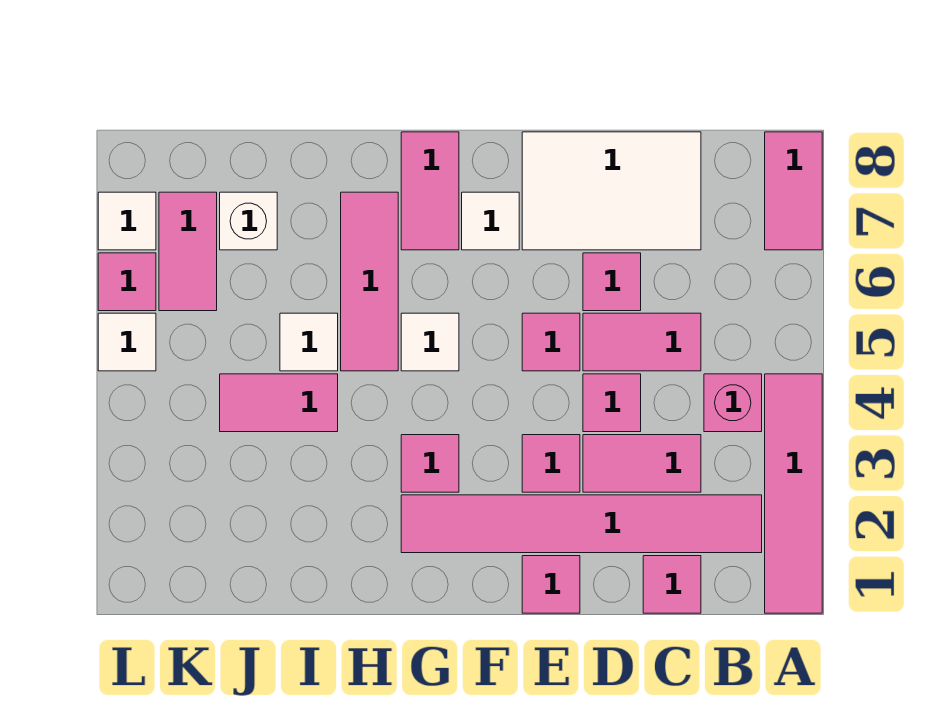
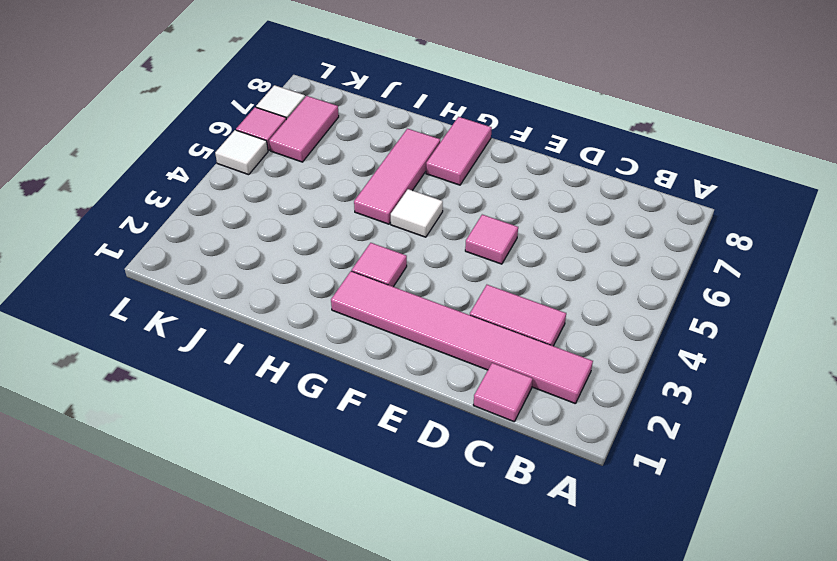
none -> pink 1x4 tile [765,374,822,613]
none -> pink 1x2 tile [765,132,822,250]
none -> pink 1x1 brick [704,374,762,432]

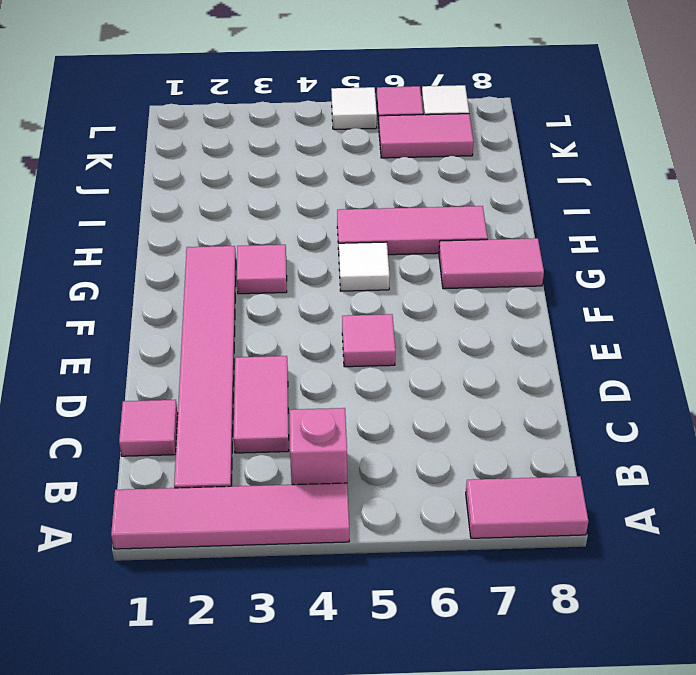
none -> pink 1x2 tile [583,313,701,371]
none -> white 2x3 tile [522,132,701,250]
none -> pink 1x1 tile [583,374,641,432]

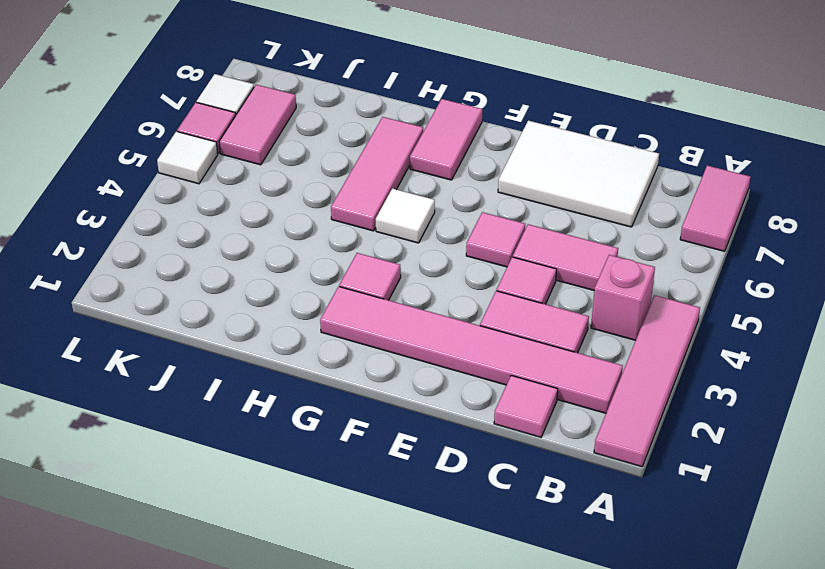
none -> pink 1x1 tile [583,253,641,311]
none -> pink 1x1 tile [522,556,580,613]
none -> pink 1x1 tile [522,435,580,492]

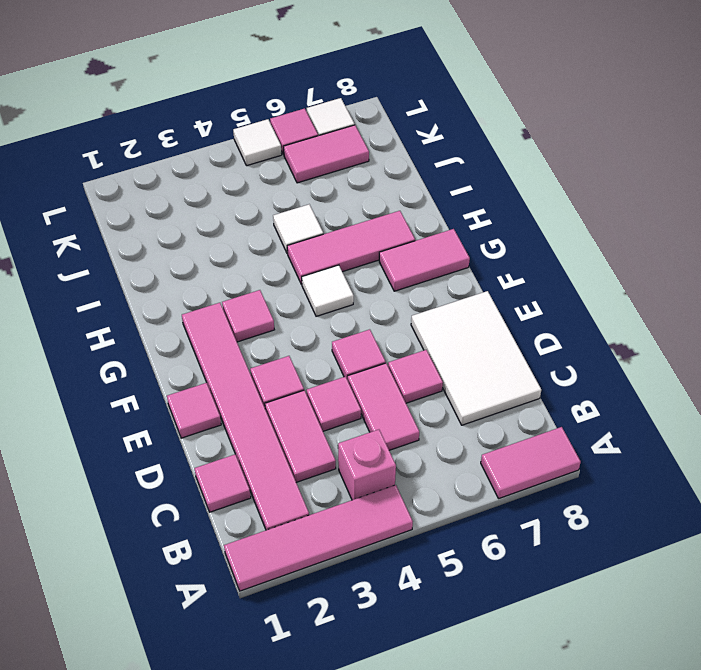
none -> white 1x1 tile [462,192,519,250]
none -> pink 1x2 tile [220,374,338,432]
none -> white 1x1 brick [220,192,277,250]

